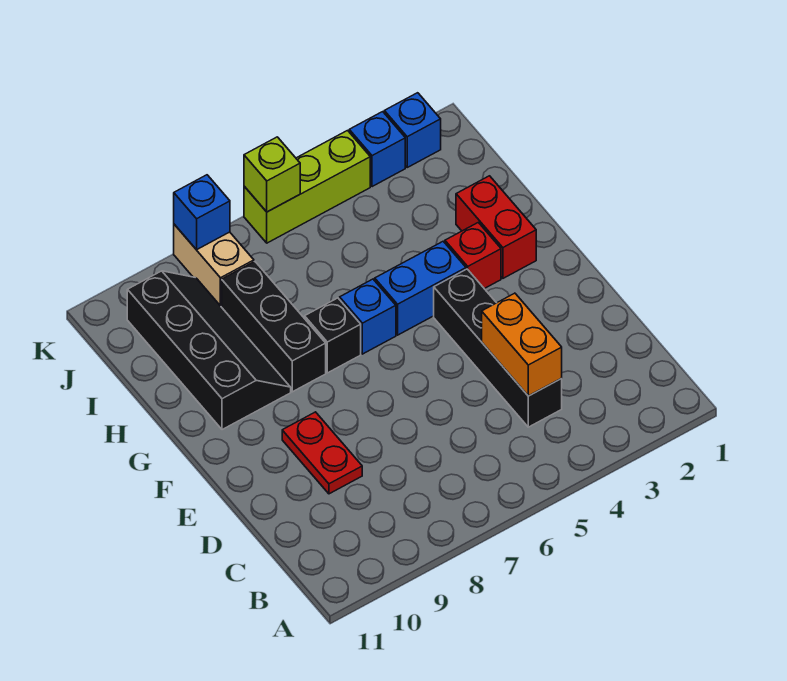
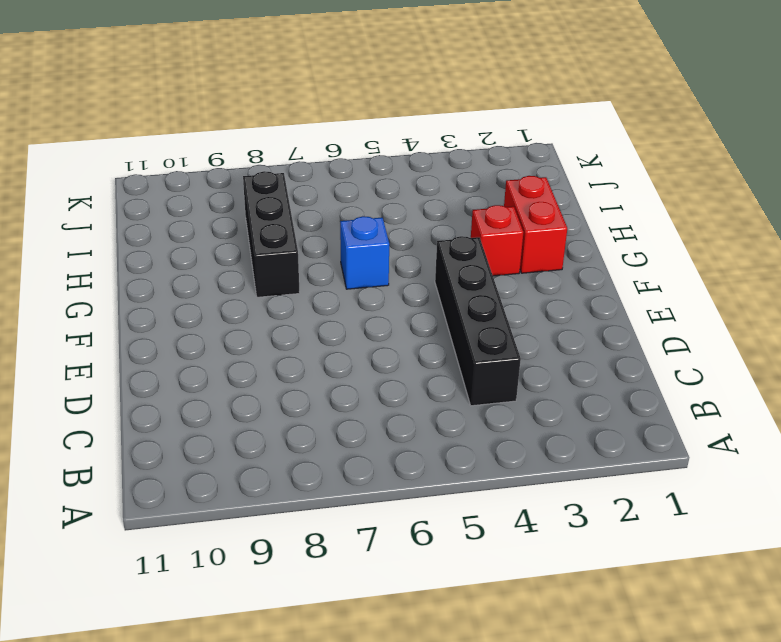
none -> red 1x2 plate [282,412,362,494]
none -> blue 1x2 brick [375,241,466,335]
none -> black 1x1 brick [305,298,361,373]

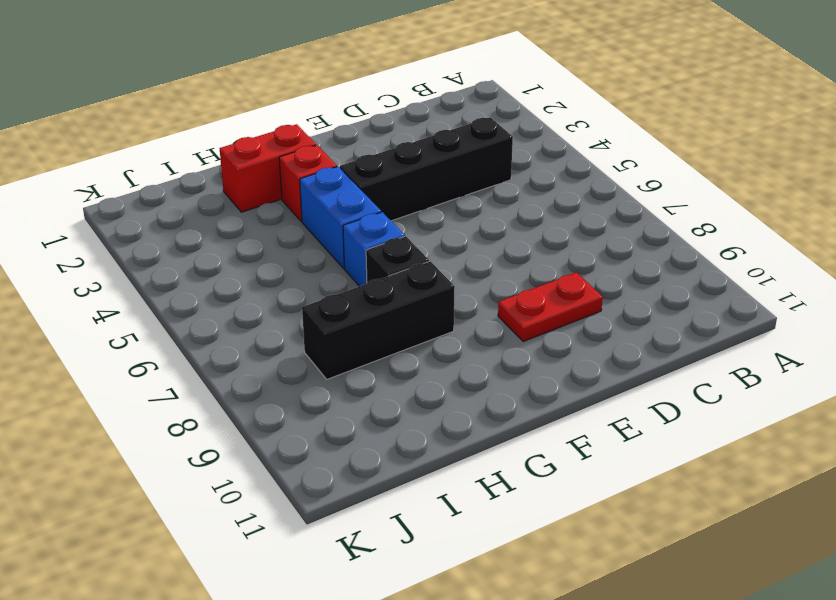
none -> black 2x4 slope [127,271,291,430]
none -> tan 1x2 brick [174,224,254,307]
none -> blue 1x1 brick [384,93,441,167]

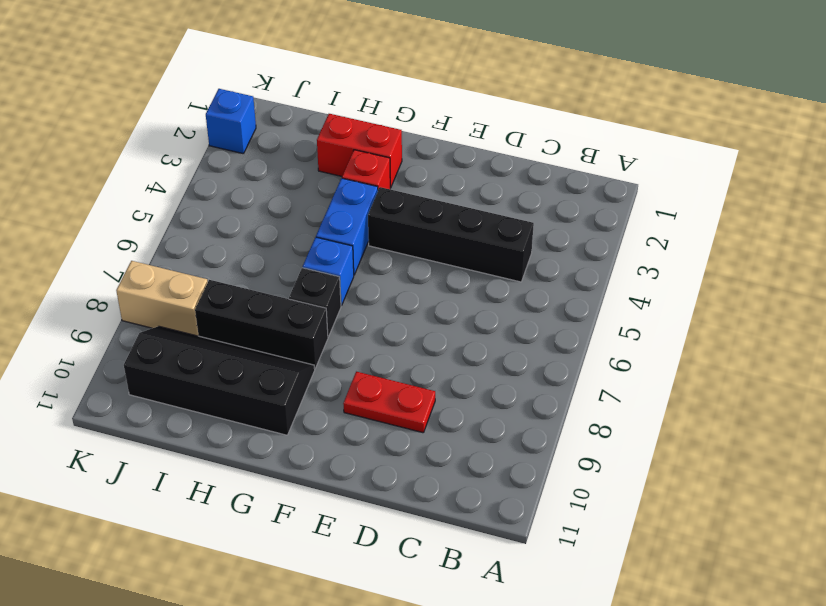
none -> blue 1x1 brick [349,112,405,187]
none -> lime 1x3 brick [244,131,370,243]
none -> orange 1x2 brick [482,293,562,396]

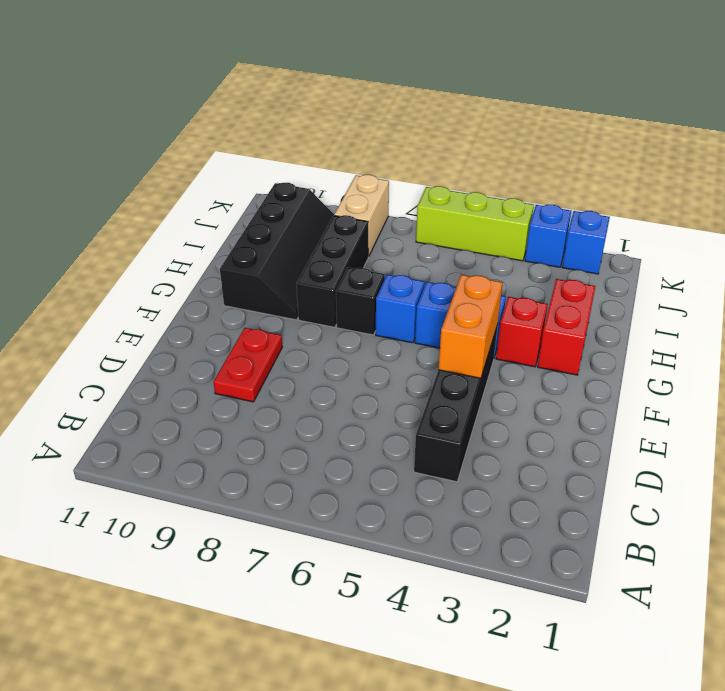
orange 1x2 brick [438,275,503,378] -> orange 1x2 brick moved to [482,293,562,396]
none -> lime 1x1 brick [244,137,300,212]
none -> blue 1x1 brick [174,175,230,250]

